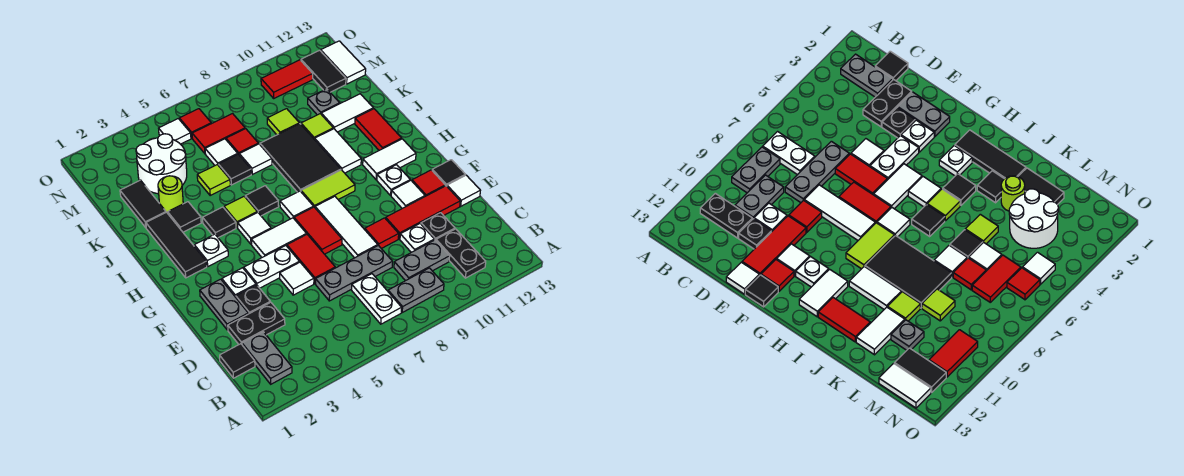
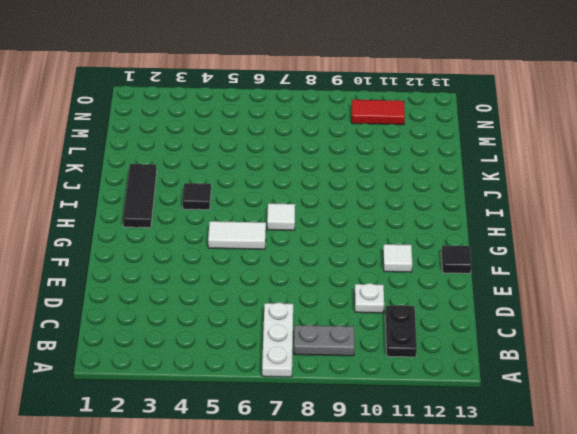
white 1x3 plate [262,303,293,377] -> white 1x2 plate [352,274,402,324]
none -> grey 1x2 plate [242,332,292,384]
none -> black 1x1 tile [220,344,255,378]
none -> grey 1x2 plate [394,240,450,281]
none -> black 1x2 plate [228,302,285,344]

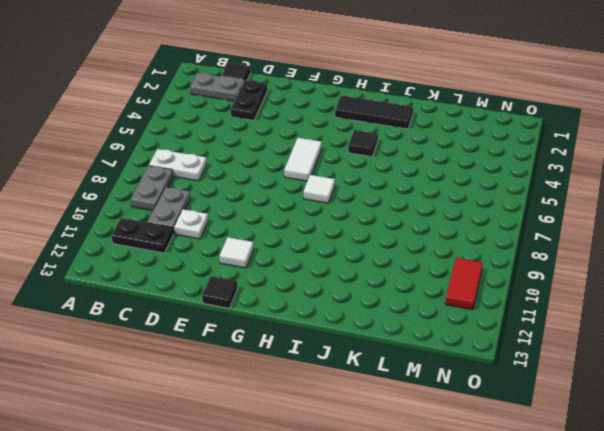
none -> grey 1x3 plate [316,245,393,301]
none -> black 1x1 plate [421,213,455,240]
none -> grey 1x2 plate [200,279,248,330]
none -> black 1x1 plate [236,285,270,314]

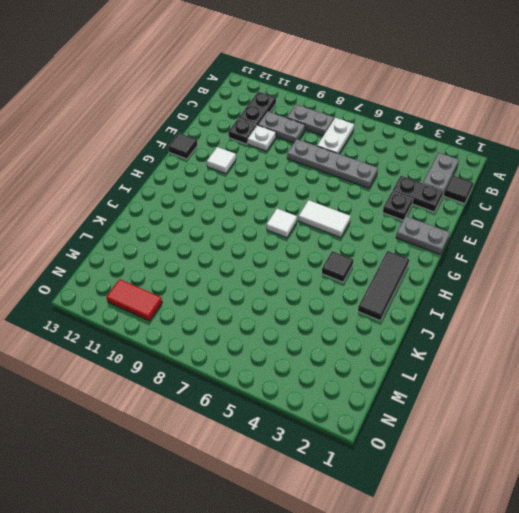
grey 1x4 plate [287,139,378,188] -> grey 1x3 plate [316,245,393,301]
grey 1x2 plate [396,216,450,255] -> grey 1x2 plate turned to [200,279,248,330]
none -> white 1x1 tile [280,262,314,295]
none -> red 1x2 tile [287,235,335,284]
none -> white 1x3 tile [315,196,378,258]
none -> red 1x1 tile [365,218,399,249]

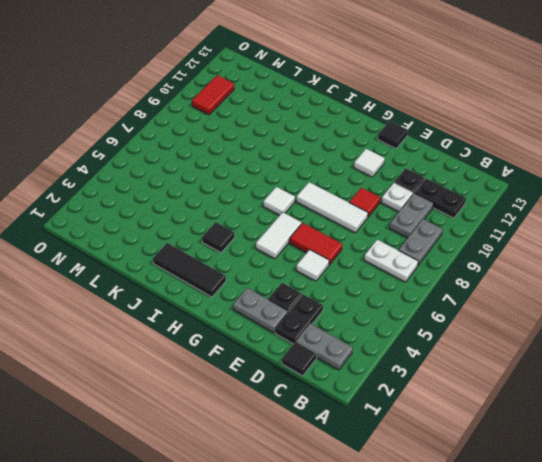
none -> grey 1x3 plate [316,245,393,301]
none -> red 1x3 tile [386,186,460,239]
none -> white 1x1 tile [447,175,480,206]
none -> white 1x1 plate [222,268,256,297]

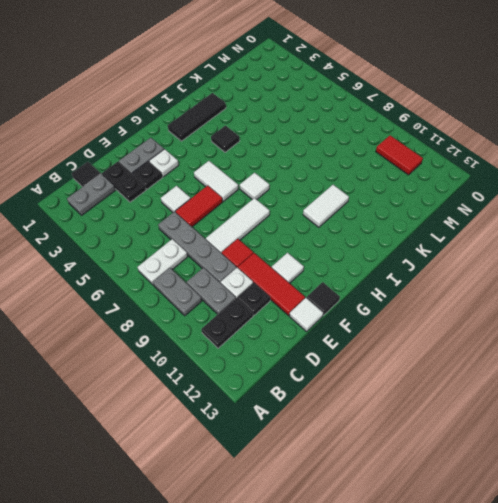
grey 1x4 plate [158,212,236,283] -> grey 1x3 plate [316,245,393,301]
none -> white 1x2 plate [244,245,299,288]
none -> red 1x2 tile [294,207,342,254]
none -> red 1x1 tile [412,170,445,196]
none -> white 1x1 plate [377,165,410,195]

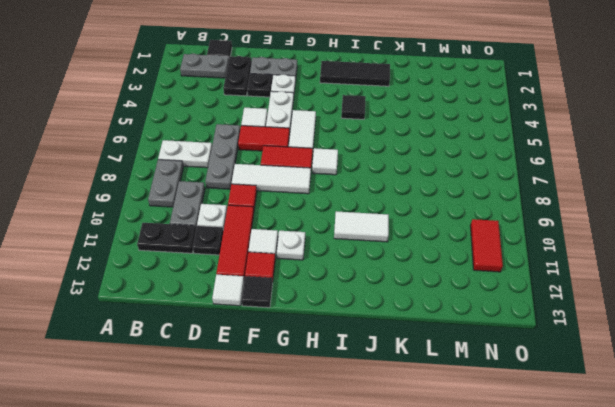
none -> white 1x1 plate [194,234,228,266]
none -> white 1x1 tile [238,212,271,244]
none -> lime 1x2 tile [301,170,355,207]
none -> white 1x2 tile [363,139,416,180]

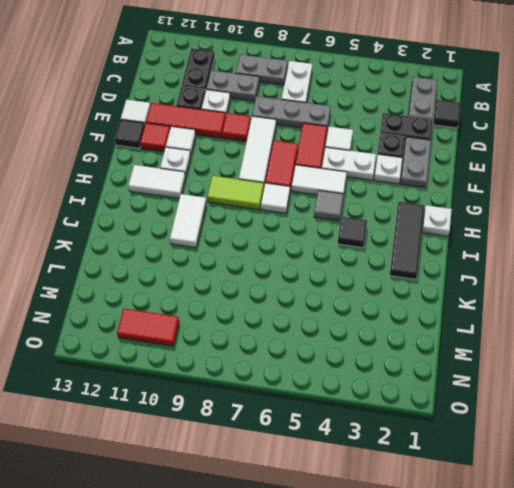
white 1x1 plate [422,205,452,236] -> white 1x1 plate moved to [194,234,228,266]
grey 1x1 tile [314,190,343,221] -> white 1x1 tile [238,212,271,244]
none -> lime 1x1 tile [224,197,257,228]
none -> black 1x1 tile [245,186,279,216]
none -> black 2x3 tile [260,124,341,192]
none -> red 1x2 tile [355,109,402,150]

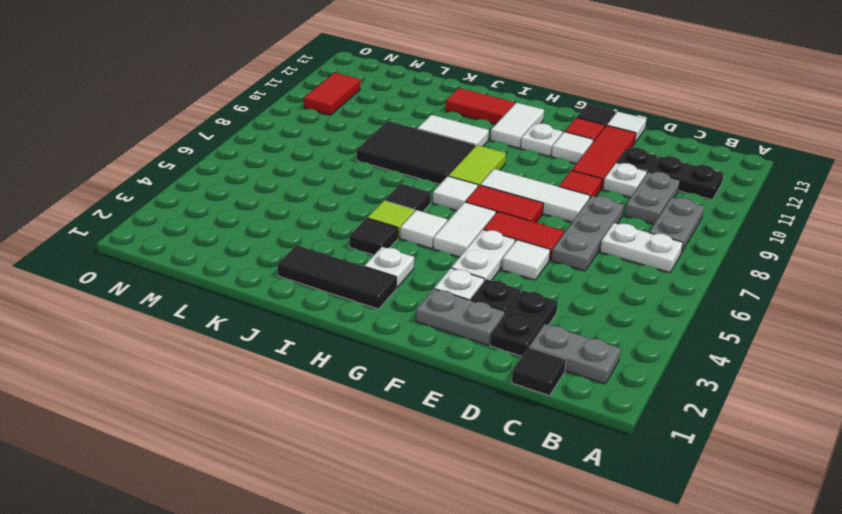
none -> black 1x1 tile [168,202,201,232]
none -> black 1x2 tile [120,180,166,228]
none -> lime 1x1 round brick [158,176,183,213]
none -> lime 1x1 tile [197,165,230,195]

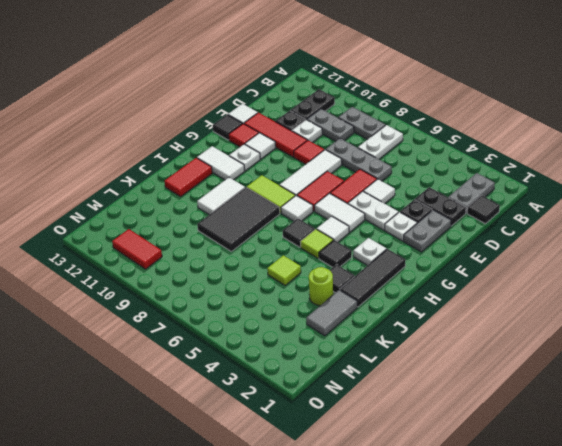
grey 1x2 tile [306,290,357,336] -> black 1x2 tile [120,180,166,228]
none -> black 1x1 tile [218,154,251,185]
none -> white 1x1 tile [239,144,272,174]
none -> lime 1x1 tile [301,114,333,140]
none -> white 1x2 tile [321,94,373,132]

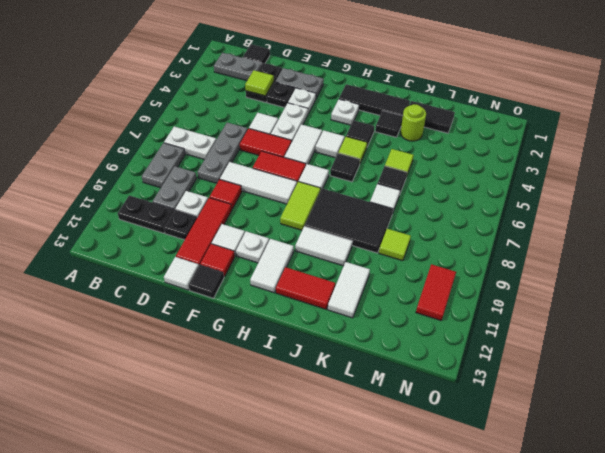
lime 1x1 tile [245,70,274,96] -> lime 1x1 tile moved to [301,114,333,140]
none -> white 2x2 round brick [136,134,187,194]
none -> white 1x1 tile [205,139,238,165]
none -> red 1x1 tile [226,129,258,154]
none -> grey 1x1 plate [308,89,340,115]

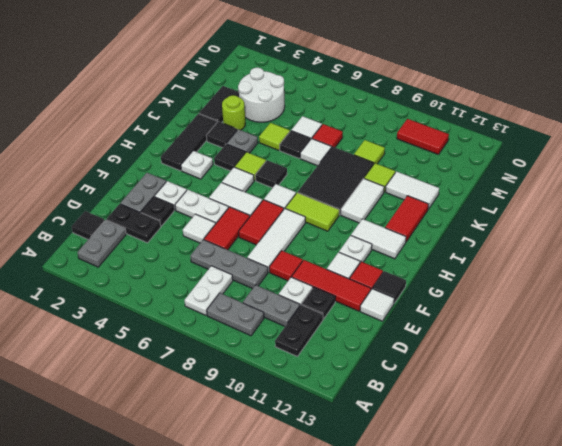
grey 1x1 plate [227,129,258,153] -> grey 1x1 plate moved to [308,89,340,115]
none -> red 1x2 tile [192,114,245,153]
none -> black 1x2 tile [301,50,346,92]
none -> white 1x2 tile [321,41,366,84]
none -> white 1x1 tile [159,119,191,144]

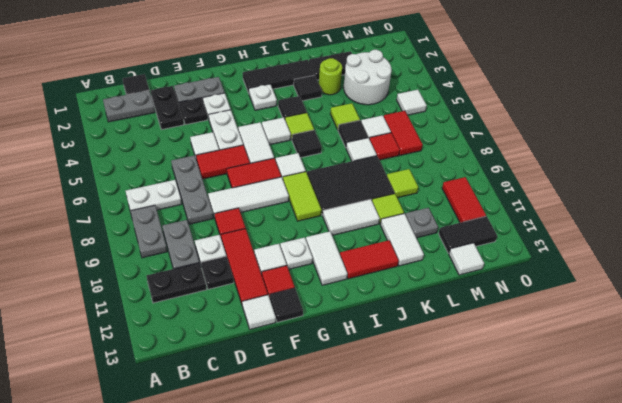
white 1x1 tile [449,243,484,275] -> white 1x2 tile [321,41,366,84]
none -> red 1x1 tile [179,109,211,138]

